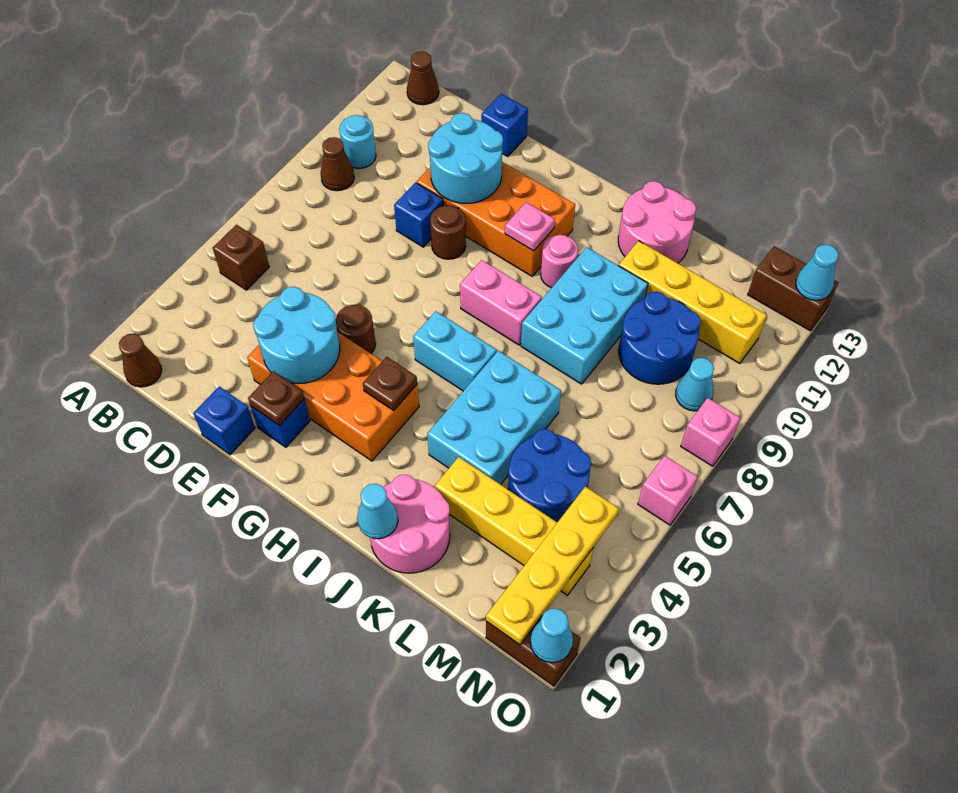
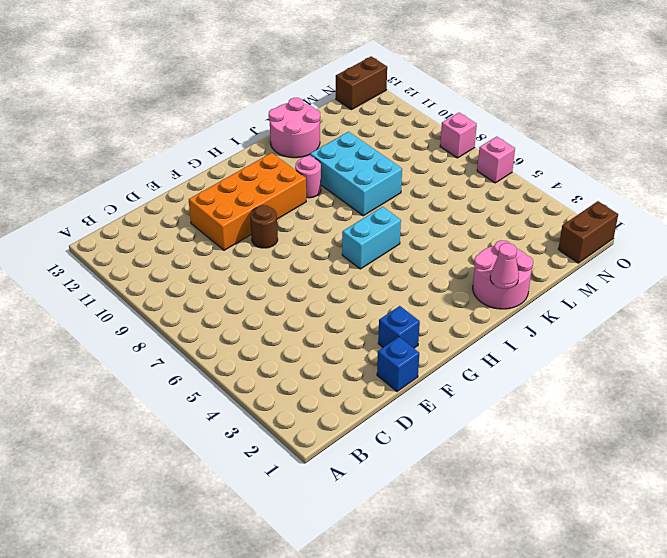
pink 1x1 cone [490,243,519,289] -> cyan 1x1 cone [357,484,398,539]
none -> brown 1x1 cone [119,334,162,387]
none -> brown 1x1 brick [213,225,269,290]
none -> brown 1x1 cone [321,137,354,191]
none -> cyan 1x1 round brick [339,115,376,169]

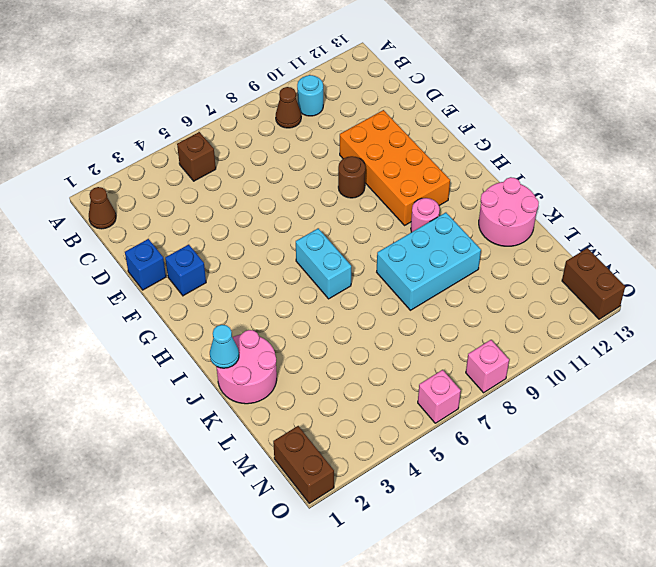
none -> brown 1x1 cone [407,51,439,105]
none -> orange 2x4 brick [247,332,419,461]
none -> blue 1x1 brick [394,183,443,247]
none -> blue 1x1 brick [481,94,528,156]

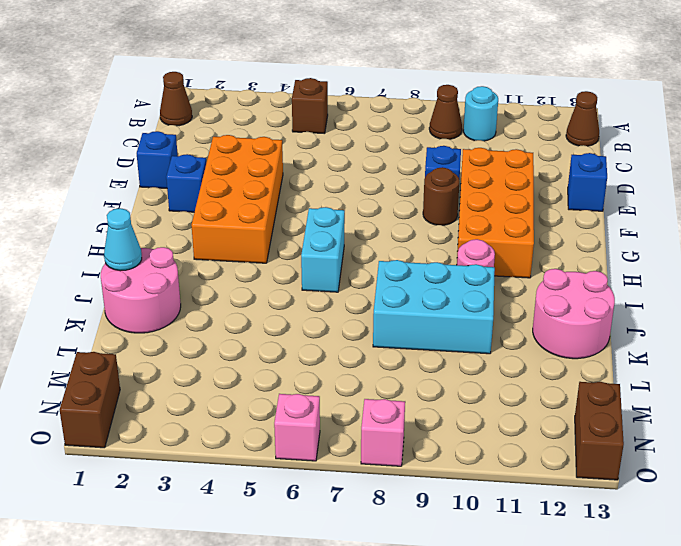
none -> brown 1x1 round brick [336,305,376,354]
none -> pink 1x2 brick [460,260,542,345]
none -> cyan 2x3 brick [427,351,561,485]
none -> yellow 1x4 brick [435,457,593,595]

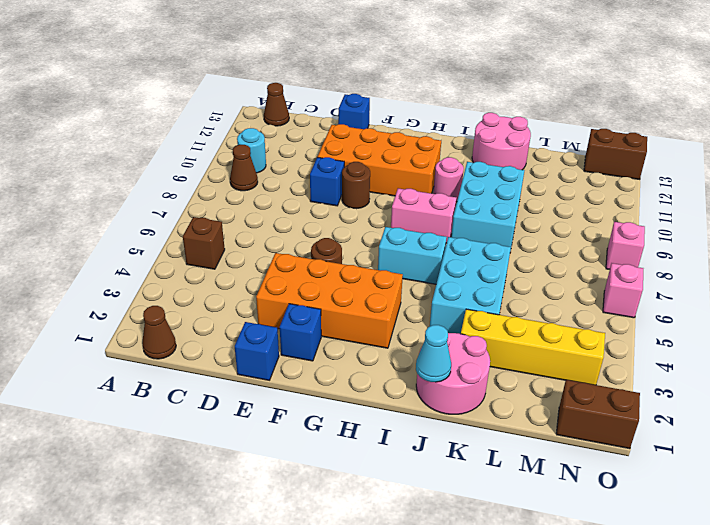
none -> yellow 1x4 brick [619,241,767,364]
none -> blue 2x2 round brick [508,429,591,522]
none -> blue 2x2 round brick [619,291,701,384]
none -> cyan 1x1 cone [676,358,714,411]

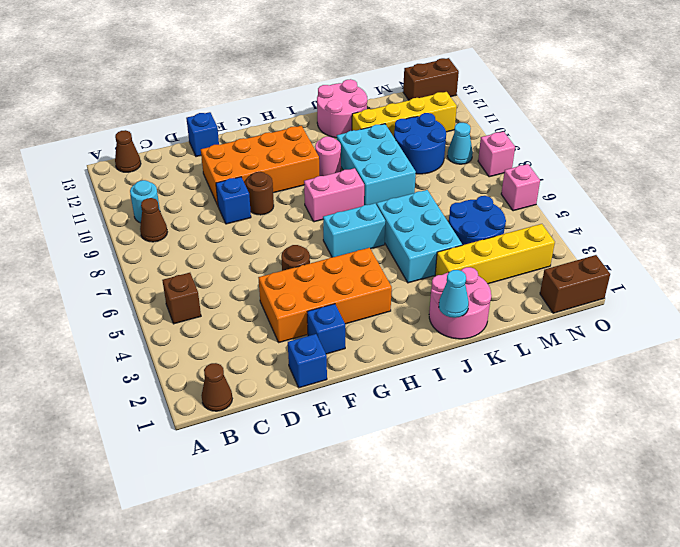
none -> cyan 2x2 round brick [253,287,340,384]
none -> cyan 2x2 round brick [428,113,503,204]
none -> brown 1x1 plate [248,371,305,426]
none -> brown 1x1 plate [363,357,417,410]

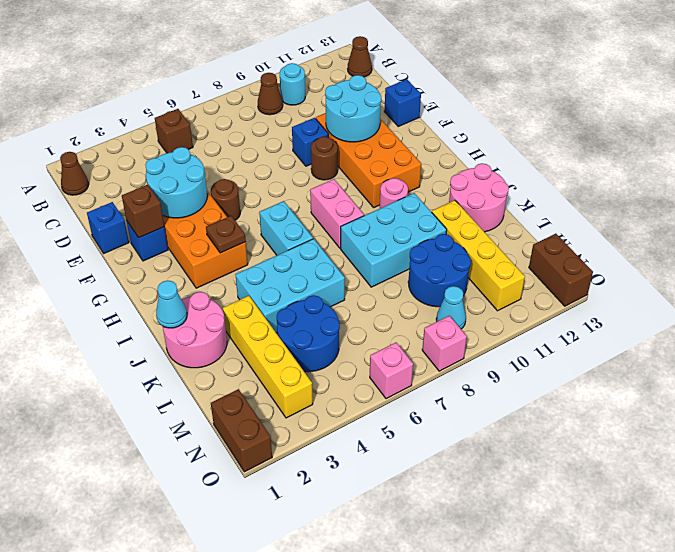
brown 1x1 brick [122,185,164,238] -> brown 1x1 plate [248,371,305,426]
none -> pink 1x1 plate [505,202,555,251]
none -> yellow 1x4 plate [486,487,619,645]
none -> cyan 1x1 cone [530,608,573,663]
none -> cyan 1x1 cone [796,245,839,300]

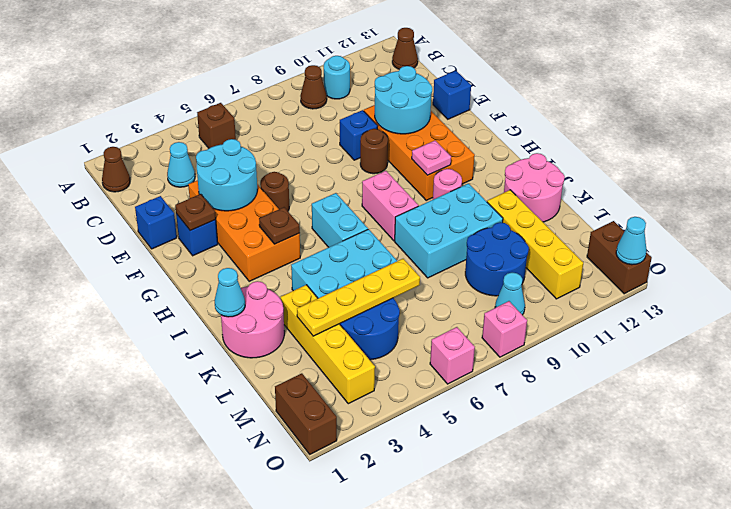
cyan 1x1 cone [167,142,195,187] -> cyan 1x1 cone moved to [530,608,573,663]
yellow 1x4 plate [297,259,420,336] -> yellow 1x4 plate moved to [486,487,619,645]

